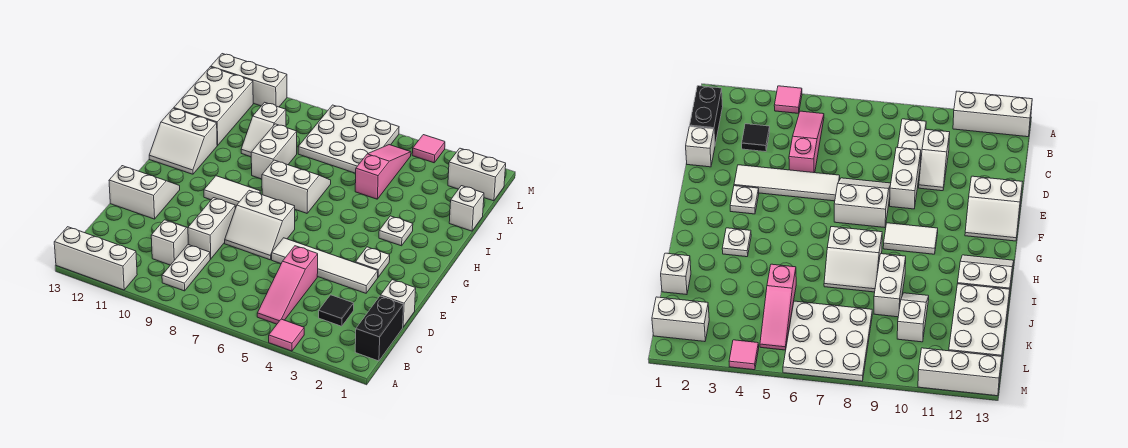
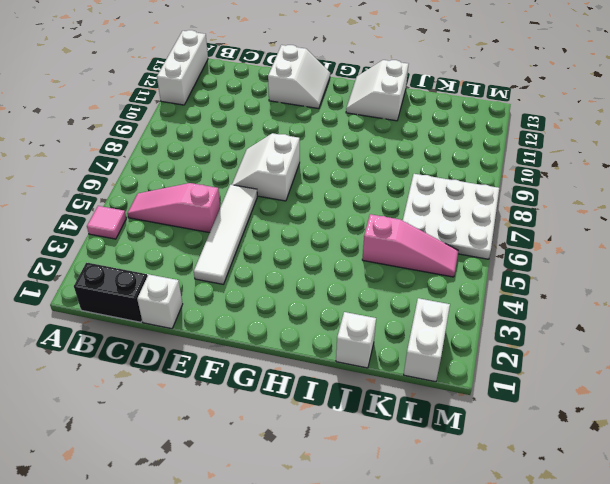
none -> white 1x2 plate [162,245,210,291]
none -> black 1x1 tile [319,295,354,326]
none -> white 1x2 slope [151,220,188,265]

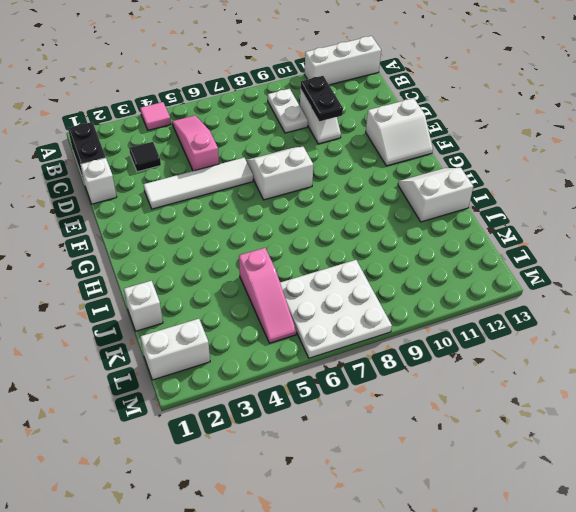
black 1x2 plate [300,76,343,121] -> none
none -> white 1x2 brick [188,198,235,259]
none -> white 1x1 plate [355,247,390,277]
none -> white 1x2 tile [204,176,261,208]

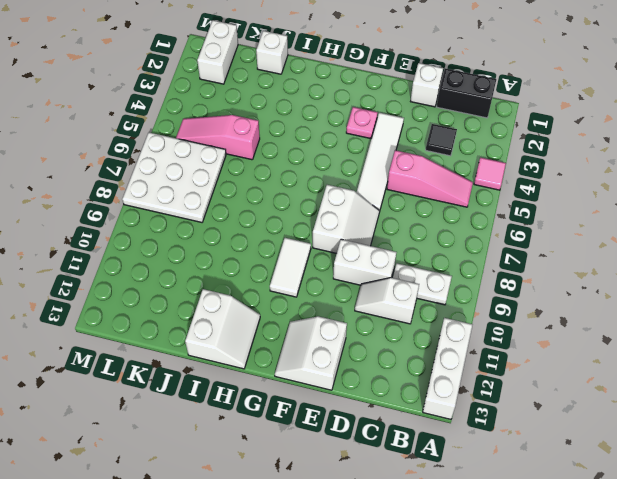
pink 1x1 plate [346,107,378,139] -> white 1x1 plate [355,247,390,277]
none -> white 1x1 plate [379,216,413,246]
none -> white 2x2 slope [262,160,331,213]
none -> white 1x2 brick [251,124,297,179]

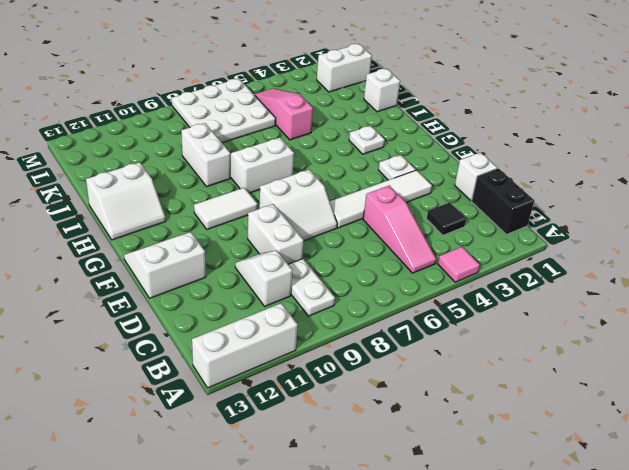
none -> white 1x2 slope [241,102,286,157]
none -> white 2x3 brick [174,67,253,145]
none -> pink 1x1 tile [412,135,445,163]

